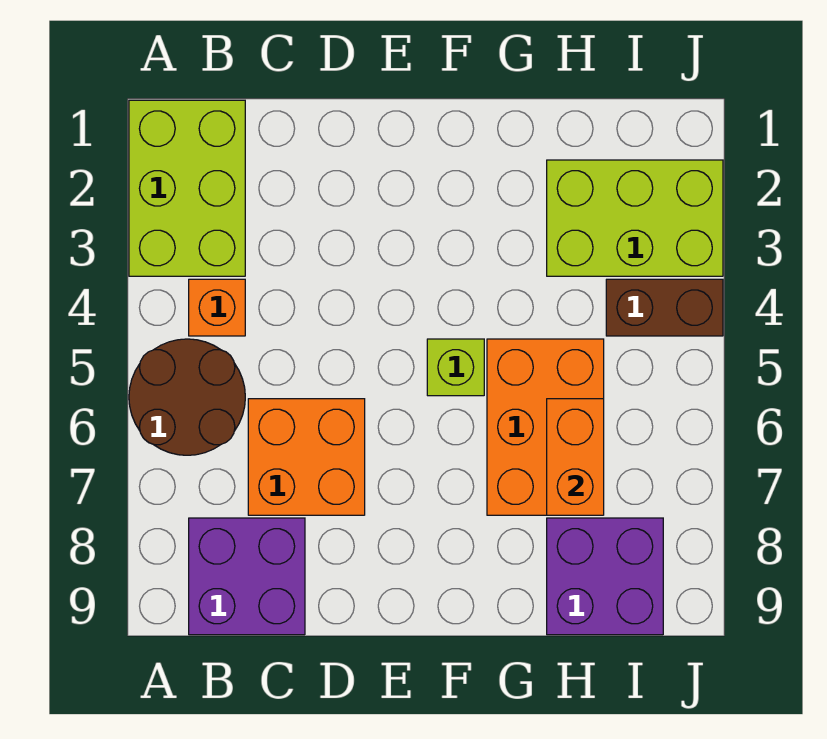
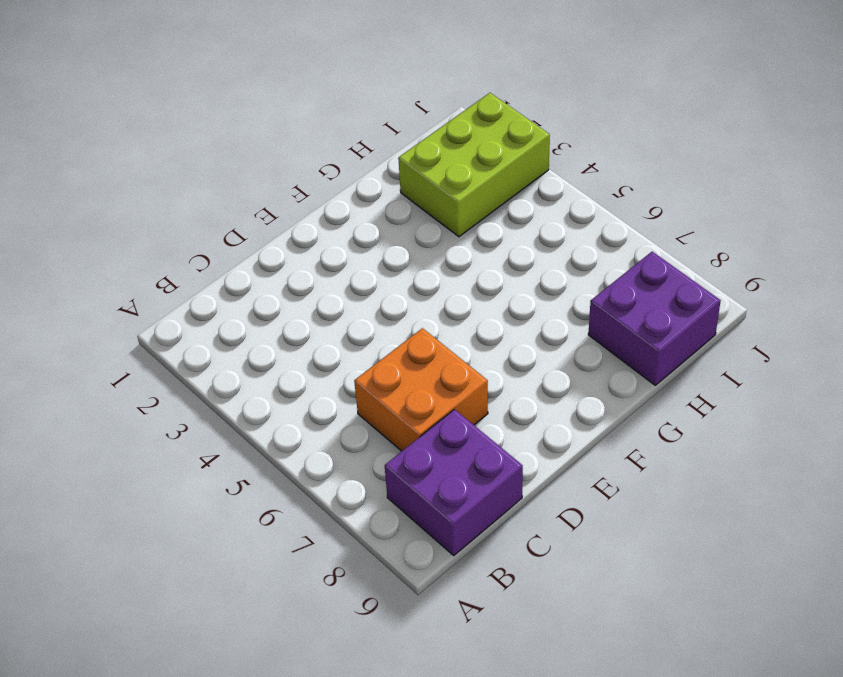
none -> lime 2x3 brick [129,100,245,276]
none -> brown 2x2 round brick [129,339,245,455]

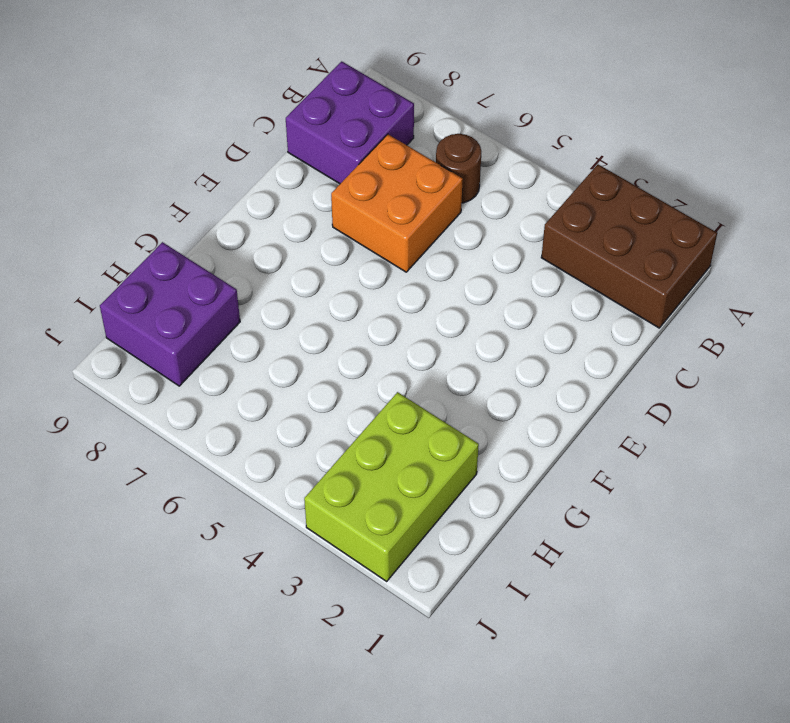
brown 2x3 brick [541,164,717,328] -> lime 2x3 brick [129,100,245,276]
brown 1x1 round brick [436,134,481,203] -> brown 2x2 round brick [129,339,245,455]
none -> orange 1x1 brick [189,279,245,336]
none -> lime 1x1 brick [427,339,484,396]

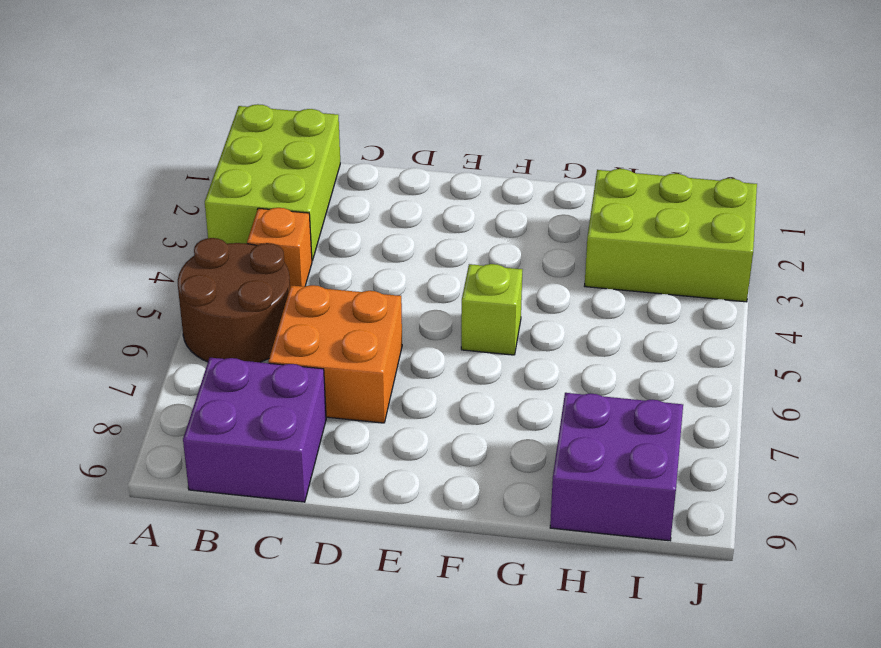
none -> orange 2x3 brick [487,339,604,515]
none -> brown 1x2 brick [606,279,723,336]

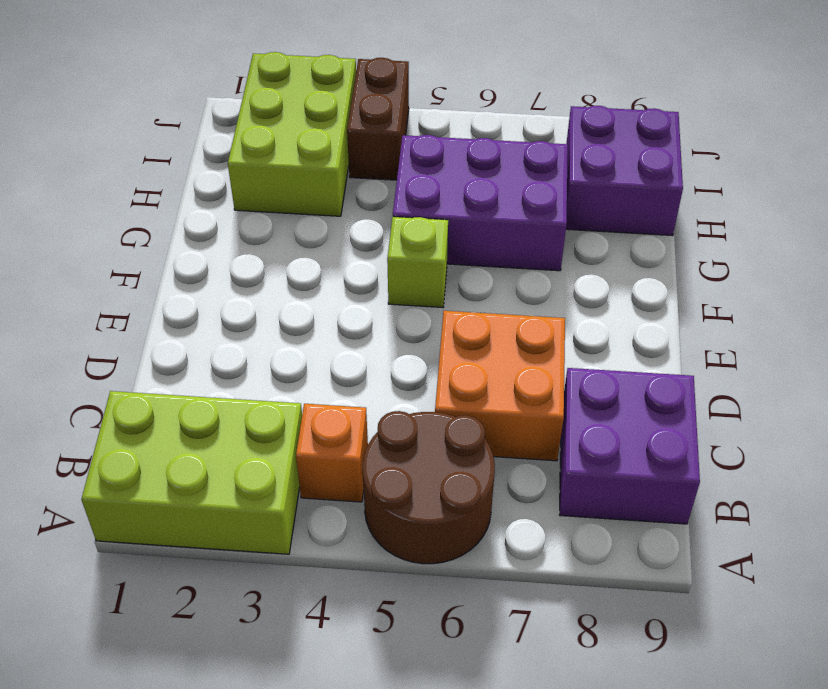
purple 2x3 brick [393,135,568,271] -> orange 2x3 brick [487,339,604,515]
none -> orange 1x2 brick [547,399,604,515]

